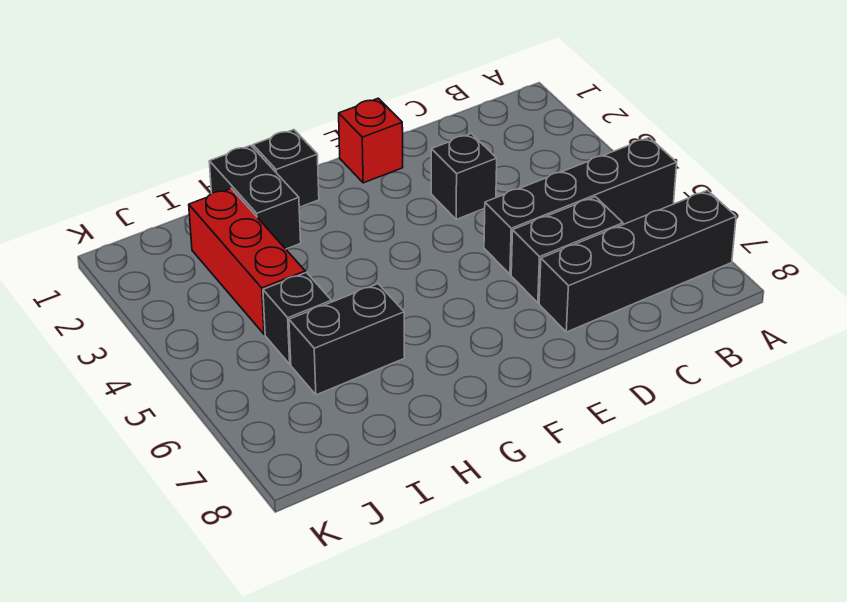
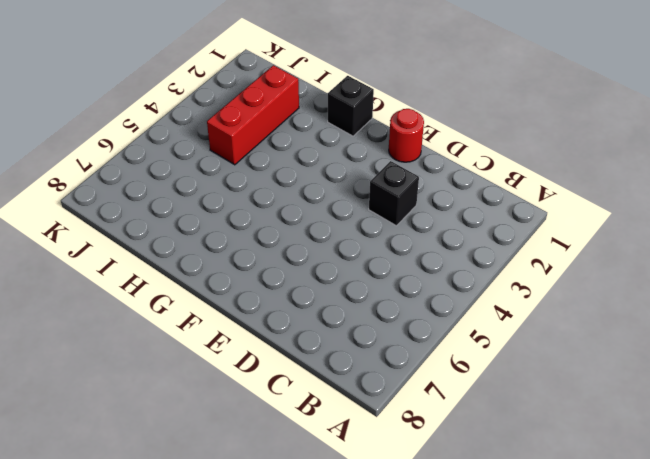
red 1x1 round brick [389,109,424,162] -> red 1x1 brick [339,98,403,183]
none -> black 1x4 brick [484,137,677,274]
none -> black 1x4 brick [539,190,736,332]

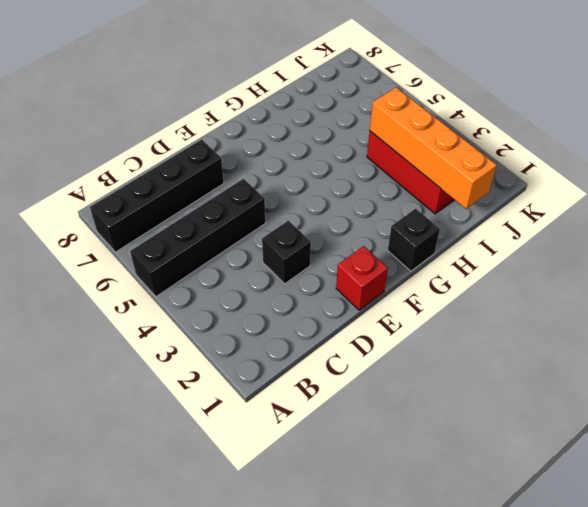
orange 1x4 brick [370,87,497,209] -> none
none -> black 1x2 brick [511,197,623,303]
none -> black 1x2 brick [209,146,301,249]

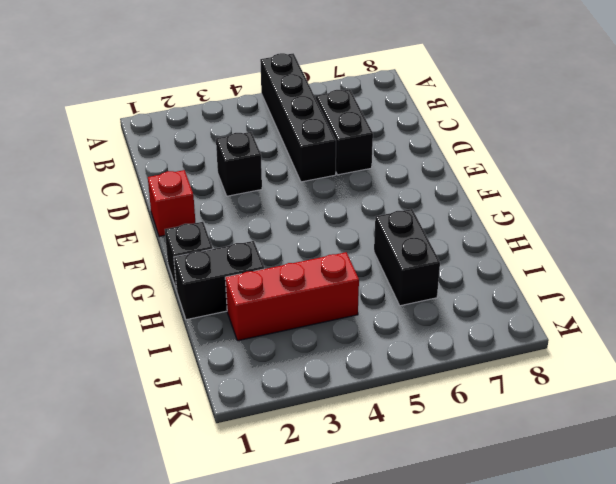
none -> black 1x4 brick [539,190,736,332]
none -> black 1x1 brick [263,272,332,364]

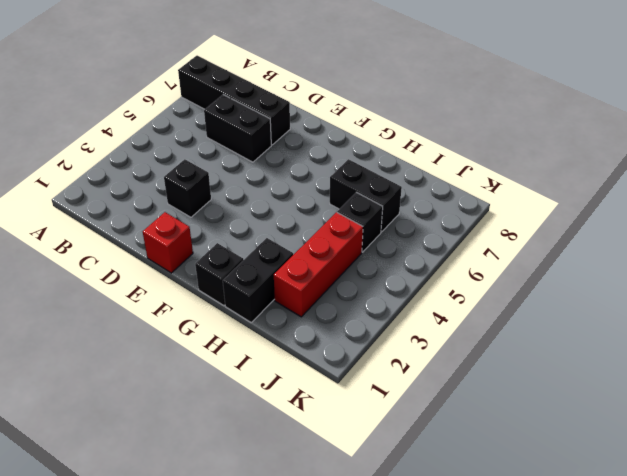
none -> black 1x4 brick [484,137,677,274]

